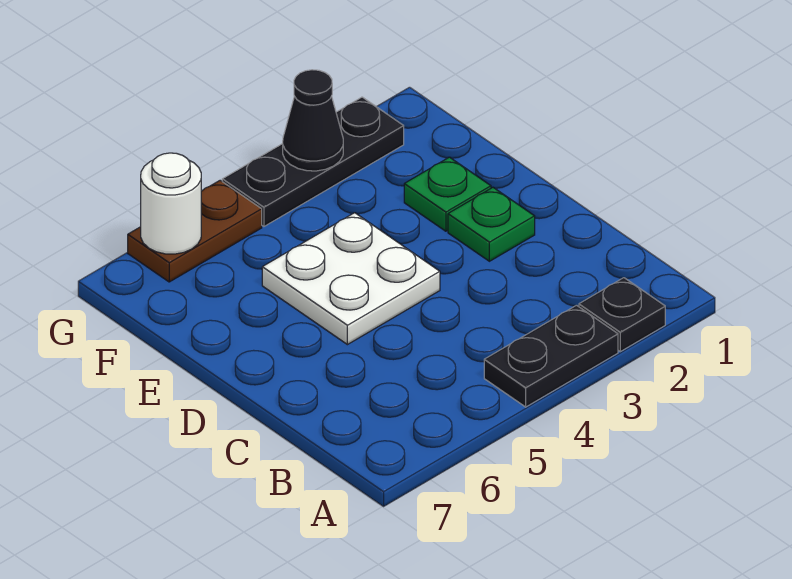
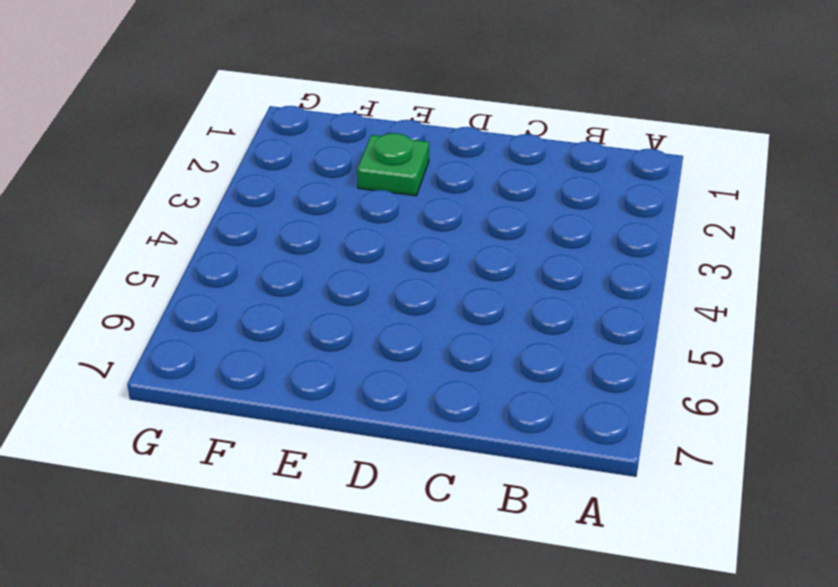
none -> black 1x1 plate [579,278,665,352]
none -> black 1x2 plate [484,305,618,407]

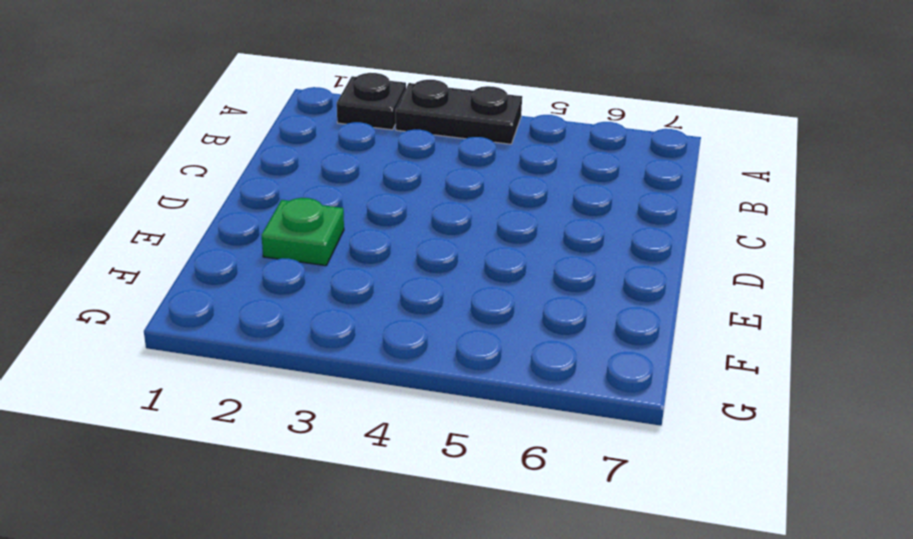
none -> green 1x1 plate [448,188,535,261]
none -> white 2x2 plate [262,213,440,345]

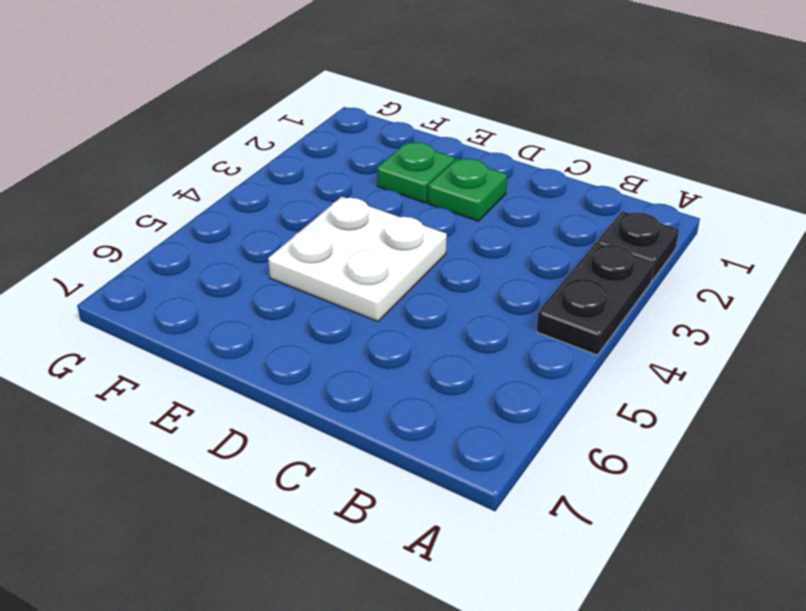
none -> black 1x3 plate [222,97,404,226]
none -> brown 1x2 plate [128,180,262,282]

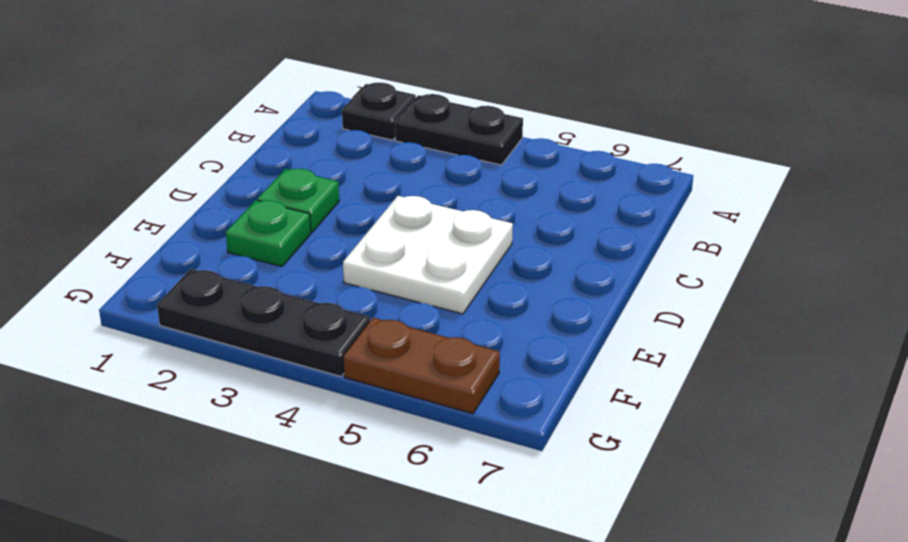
none -> black 1x1 cone [283,70,343,171]
none -> white 1x1 round brick [141,153,201,254]

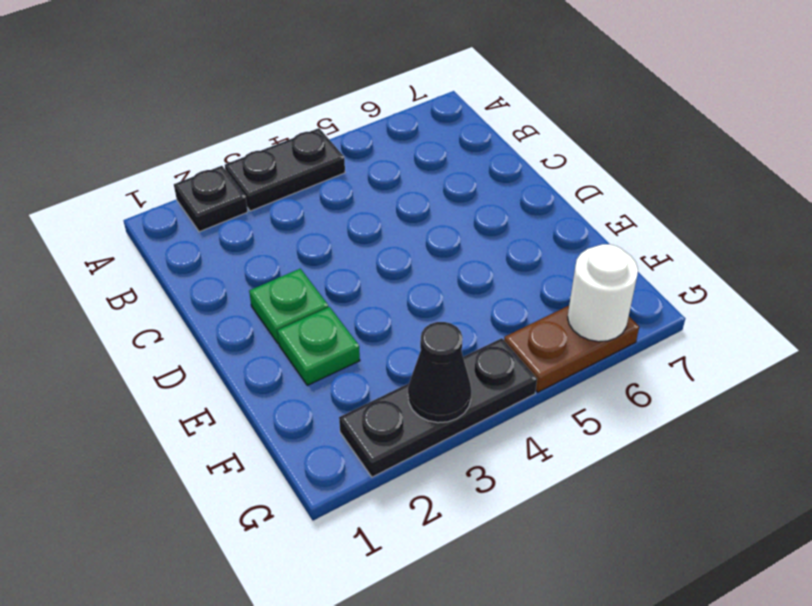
none -> white 2x2 plate [262,213,440,345]

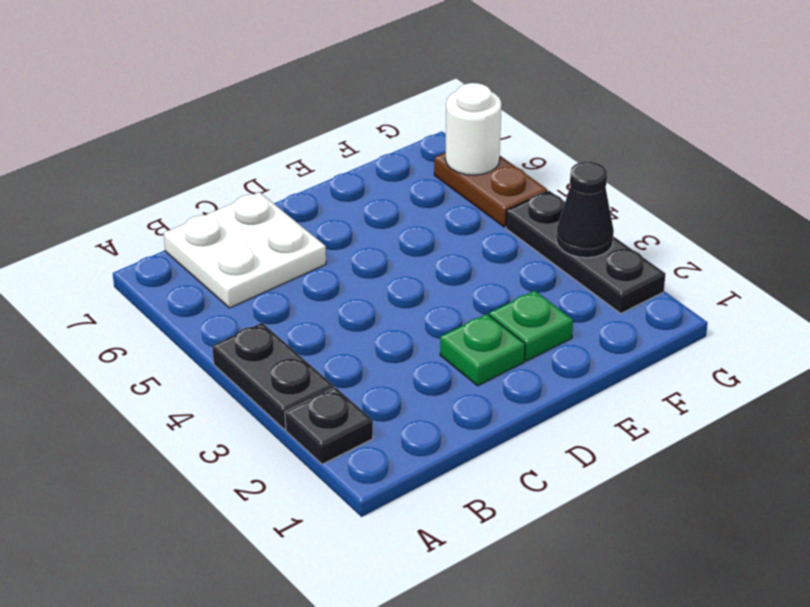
white 2x2 plate [164,192,326,308] -> white 2x2 plate moved to [262,213,440,345]

